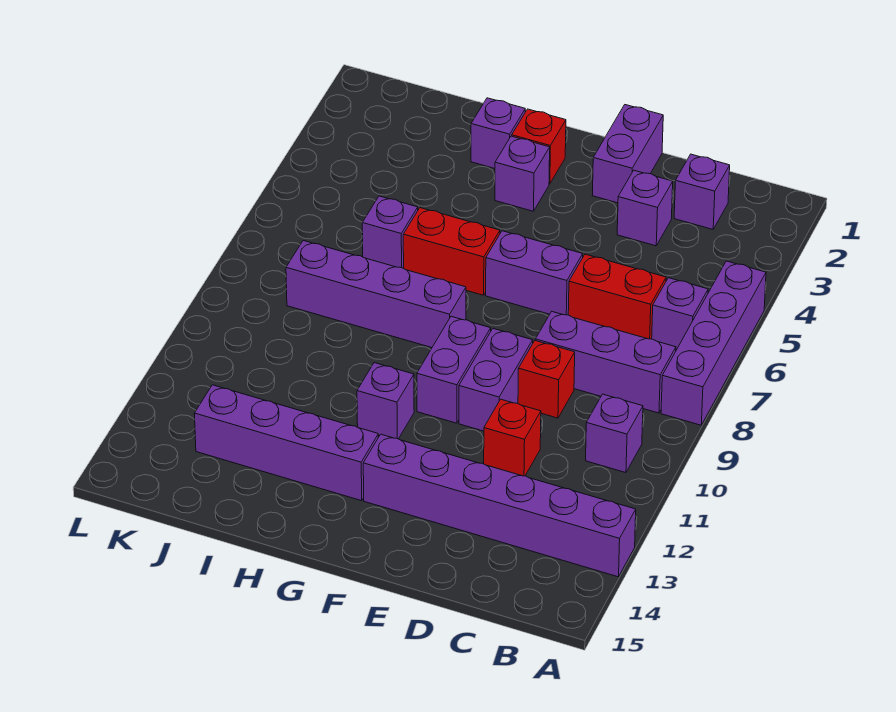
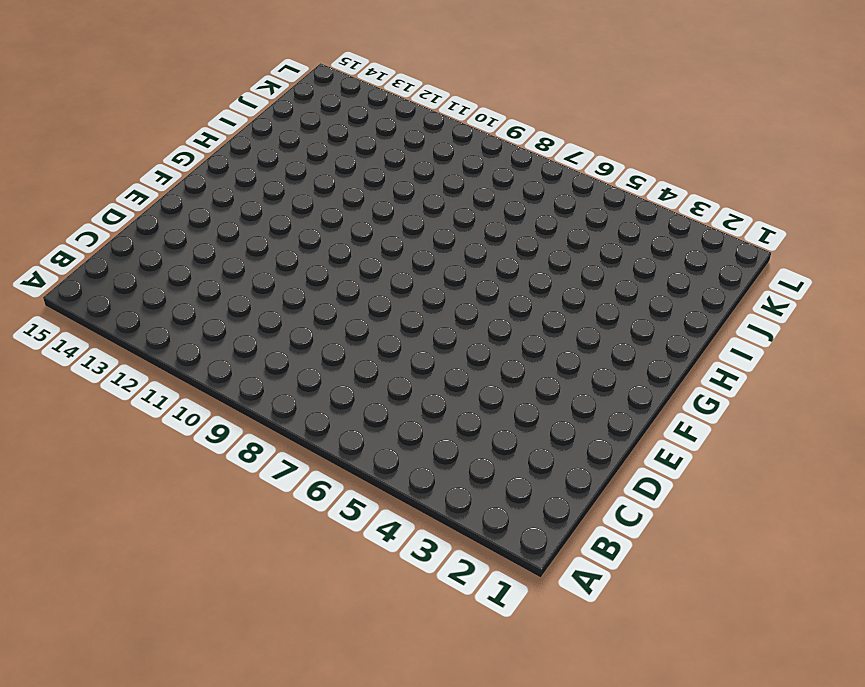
none -> purple 1x4 brick [661,261,766,425]
none -> purple 1x6 brick [363,434,636,577]
none -> purple 1x1 brick [652,278,708,350]

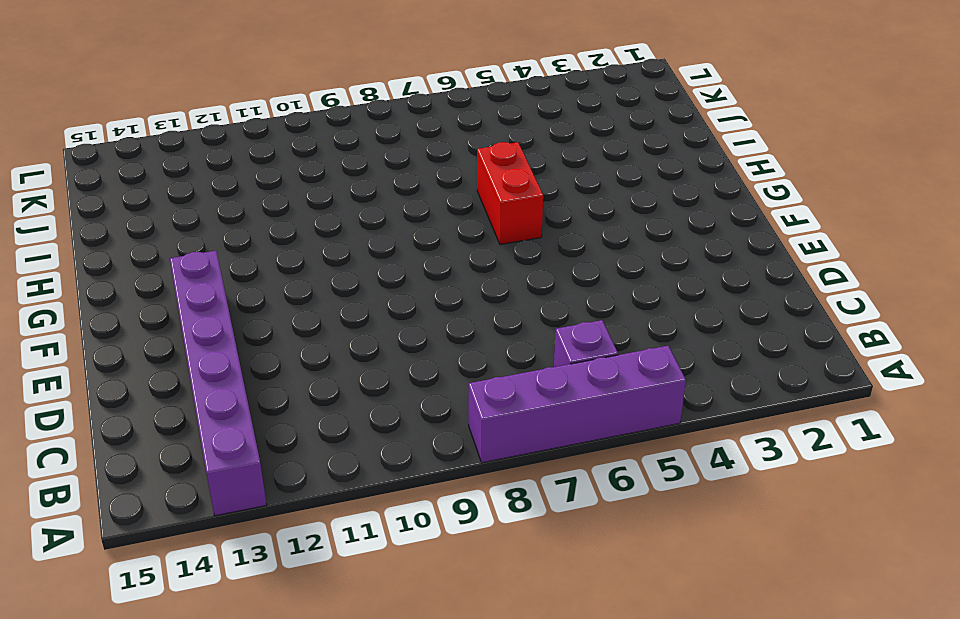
none -> purple 1x3 brick [535,312,676,413]
none -> purple 1x1 brick [586,394,643,473]
none -> purple 1x1 brick [674,154,730,229]

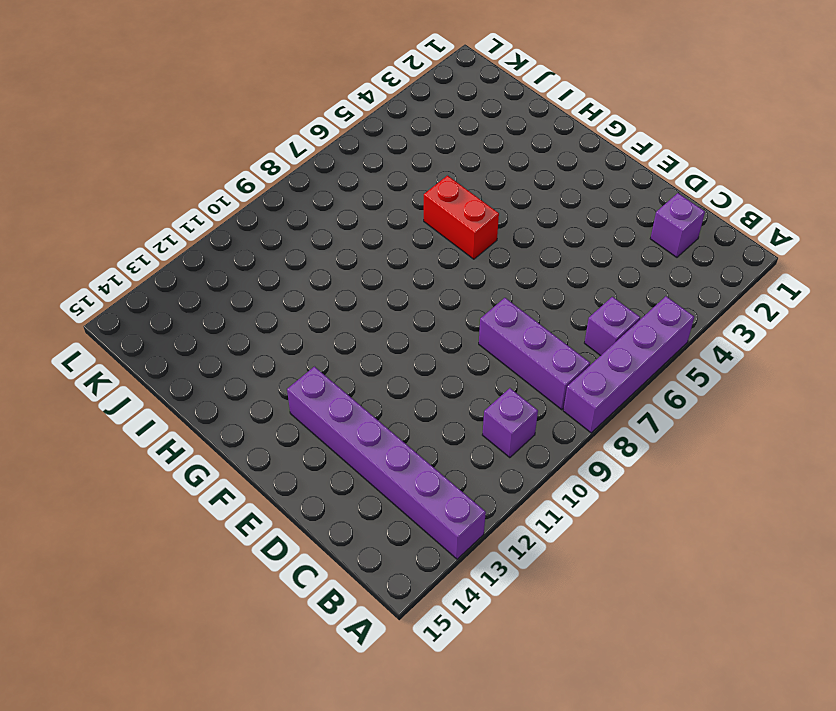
none -> red 1x2 brick [568,254,666,339]
none -> purple 1x1 brick [617,170,673,246]
none -> red 1x1 brick [518,341,575,418]

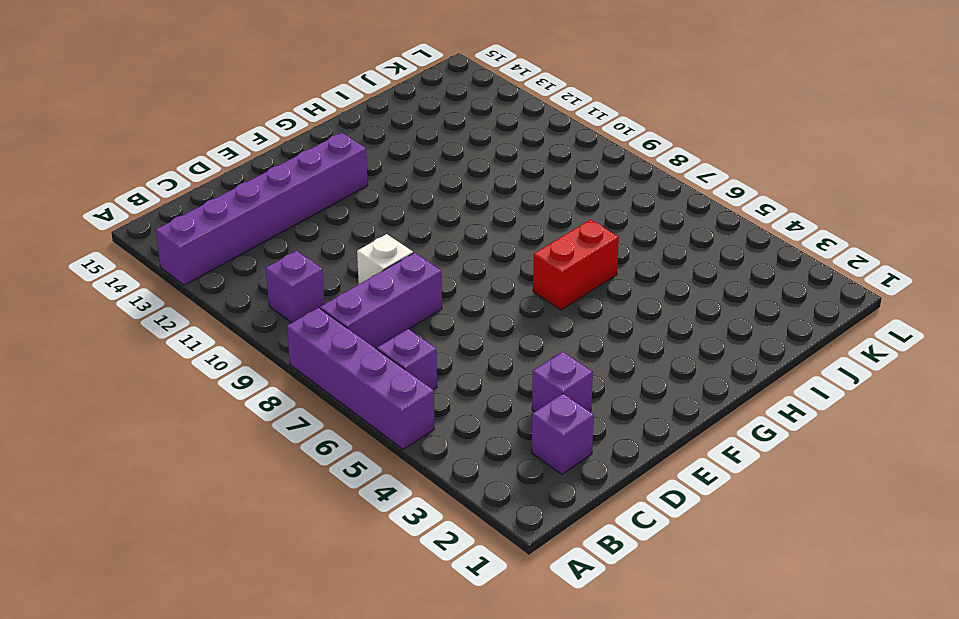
white 1x1 brick [357,234,413,284] -> red 1x1 brick [518,341,575,418]
none -> red 1x2 brick [568,254,666,339]
none -> red 1x1 brick [484,399,541,476]
none -> purple 1x2 brick [592,105,663,203]

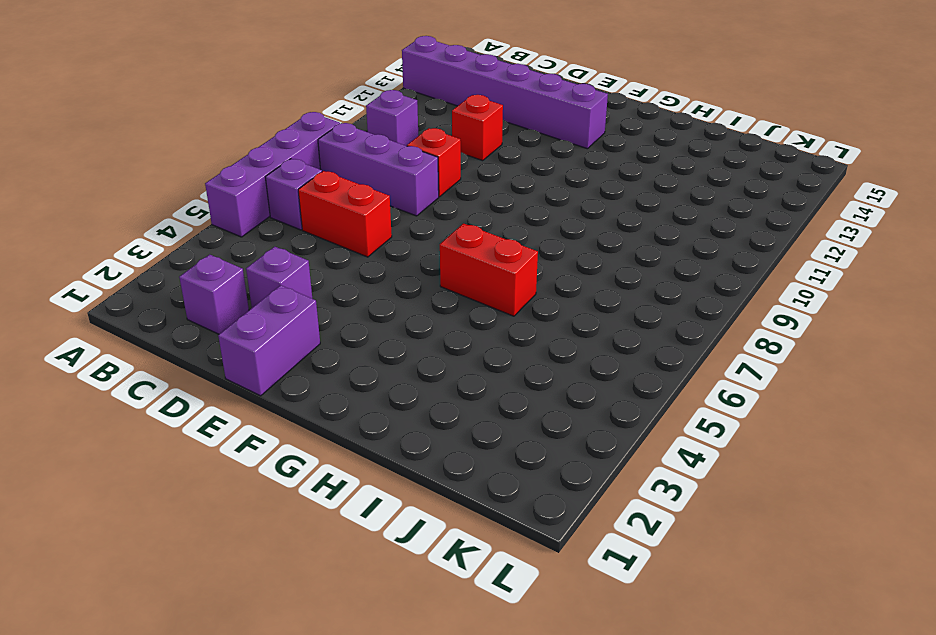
none -> purple 1x2 brick [486,231,583,315]
none -> purple 1x2 brick [459,329,533,431]
none -> purple 1x2 brick [417,316,491,423]

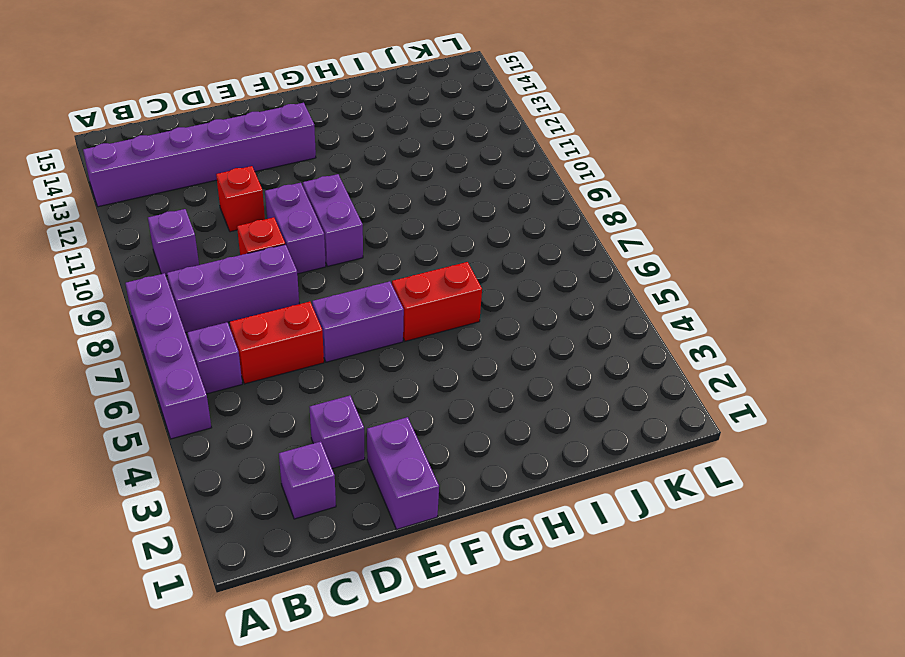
none -> red 1x1 brick [512,109,566,184]
none -> purple 1x1 brick [495,136,550,211]
none -> purple 1x4 brick [286,241,466,348]

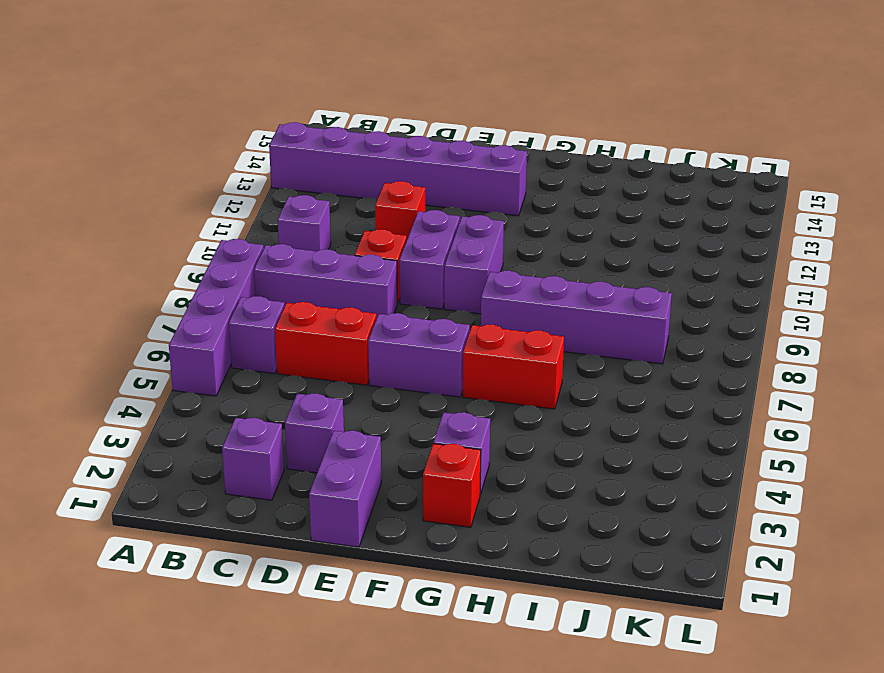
none -> purple 1x1 brick [357,363,414,439]
none -> purple 1x4 brick [194,385,378,501]
none -> purple 1x1 brick [471,98,525,168]

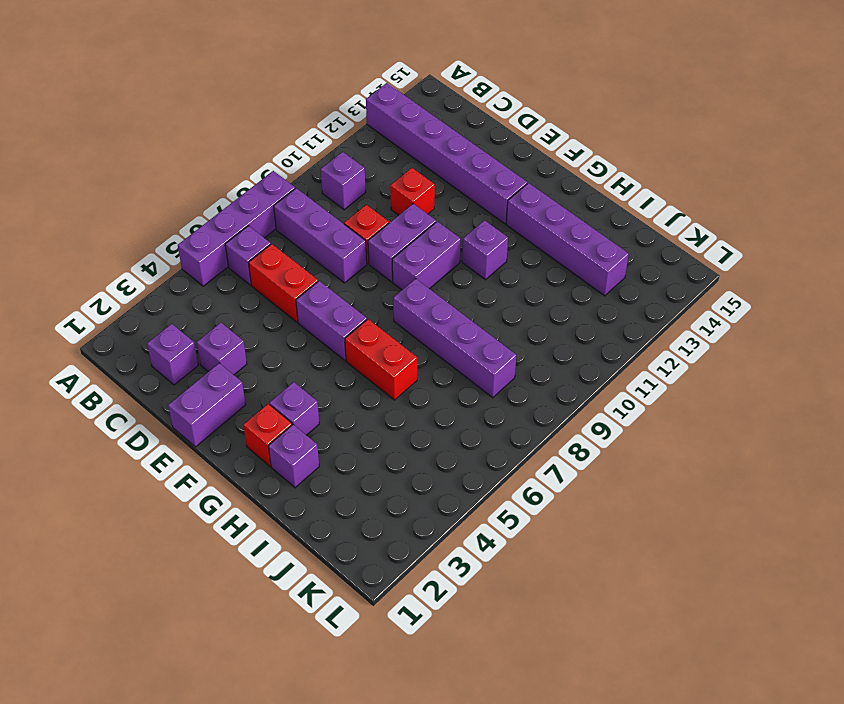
none -> purple 1x1 brick [362,196,418,268]

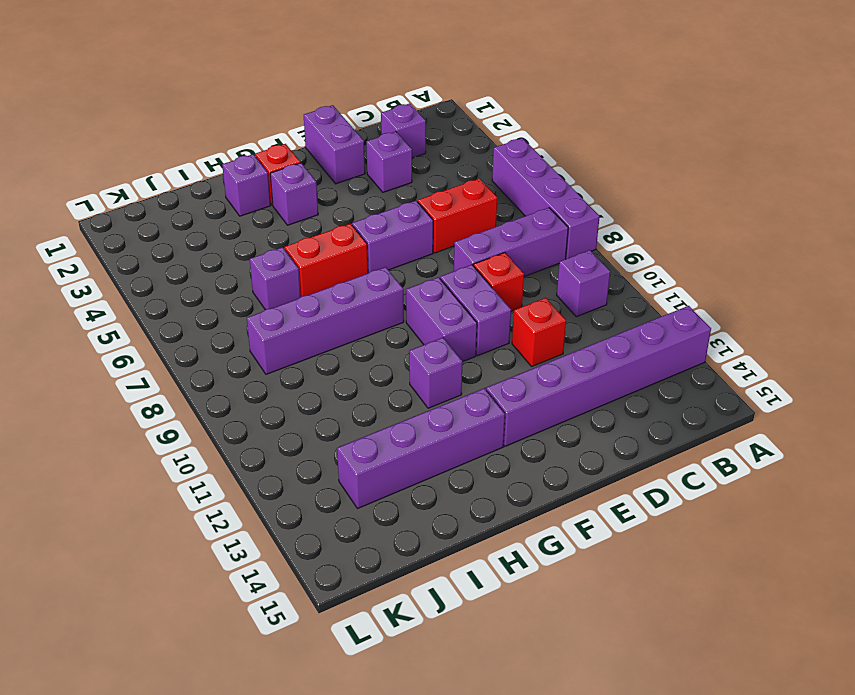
none -> purple 1x1 brick [652,278,708,350]

